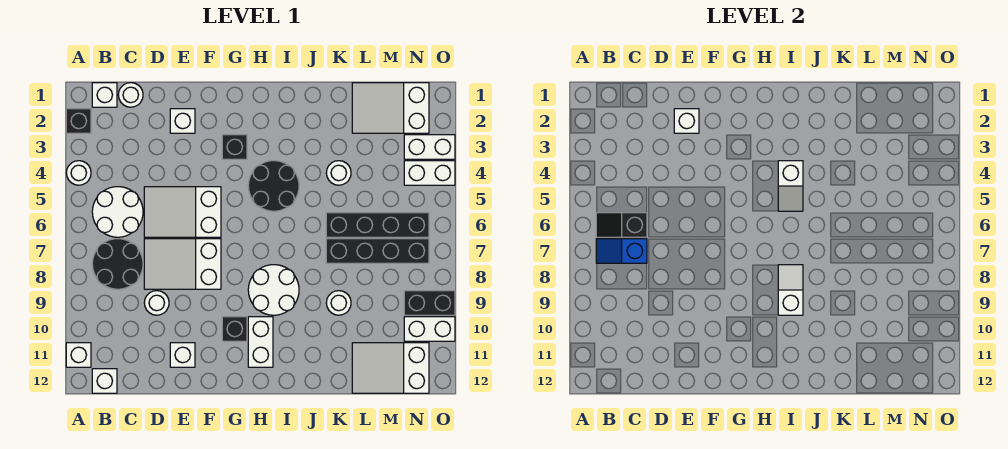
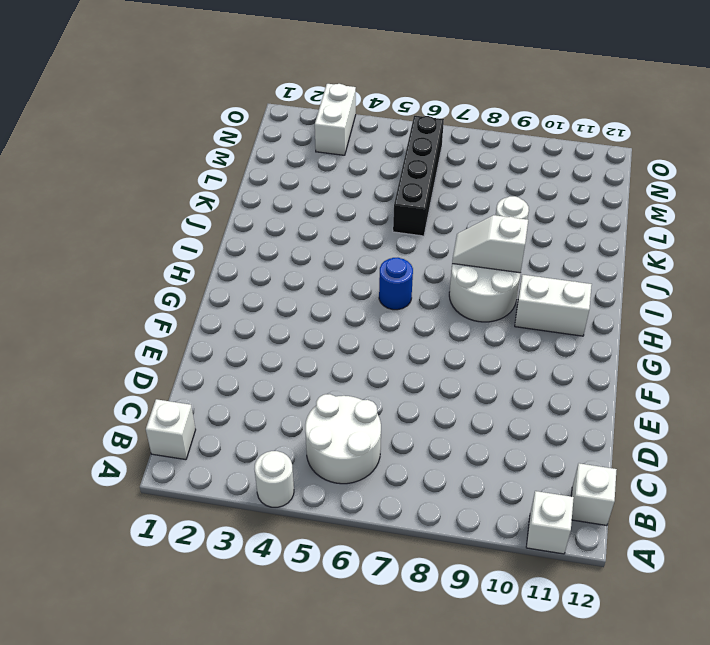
blue 1x1 round brick [379,258,413,310] -> none
none -> black 1x1 brick [66,109,91,133]
none -> black 2x2 round brick [92,239,143,289]
none -> white 1x1 round brick [118,83,143,107]
none -> white 2x3 slope [144,187,221,237]

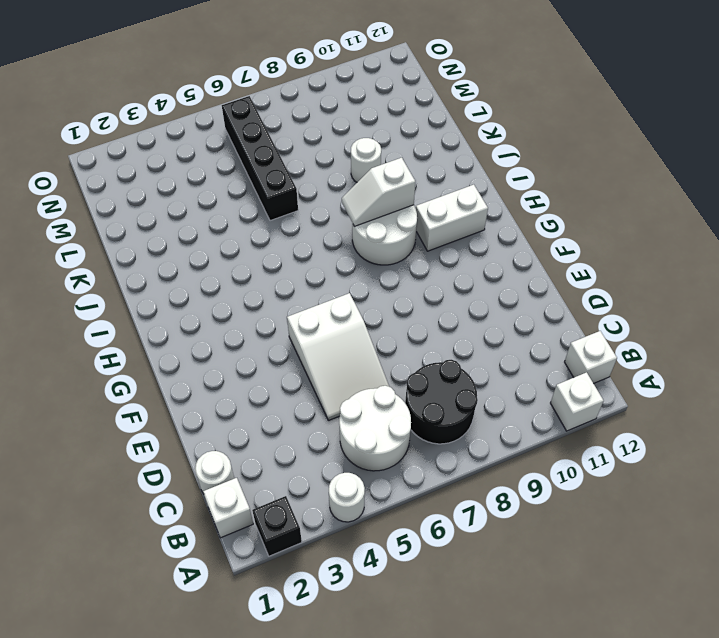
none -> white 2x3 slope [144,239,221,289]
none -> white 1x1 round brick [144,291,169,315]
none -> white 1x1 brick [170,109,195,133]
none -> white 1x1 brick [170,343,195,367]

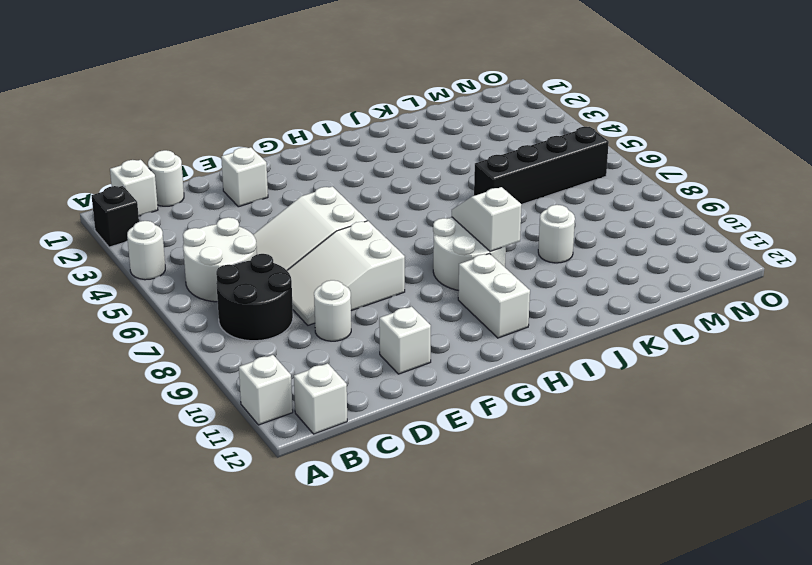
none -> black 1x1 brick [222,135,247,159]
none -> black 1x1 brick [222,317,247,341]
none -> black 2x2 round brick [248,161,299,211]
none -> white 1x1 round brick [326,161,351,185]

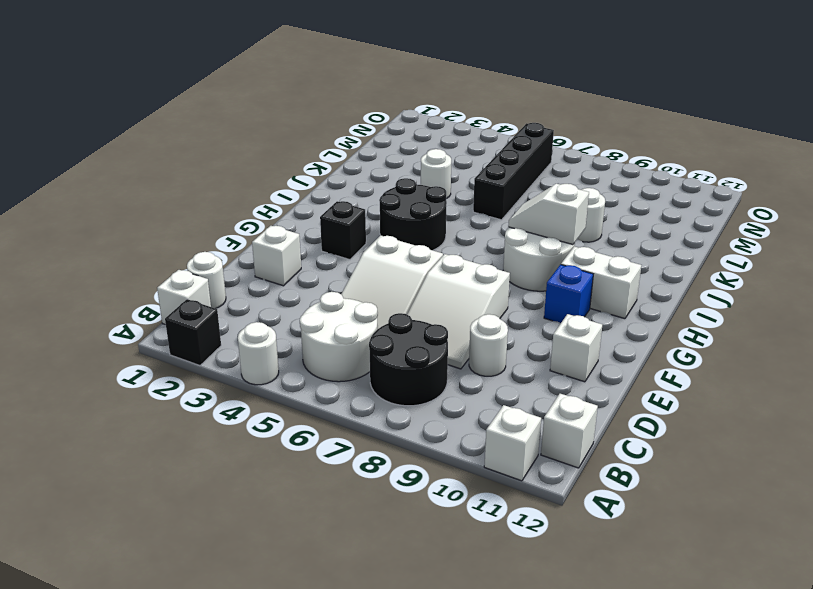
blue 1x1 brick [544,265,593,323] -> black 1x1 brick [222,317,247,341]
none -> black 1x4 brick [326,239,429,263]
none -> white 2x3 slope [352,83,429,133]
none -> white 2x3 slope [352,343,429,393]
none -> white 1x2 brick [404,135,455,159]

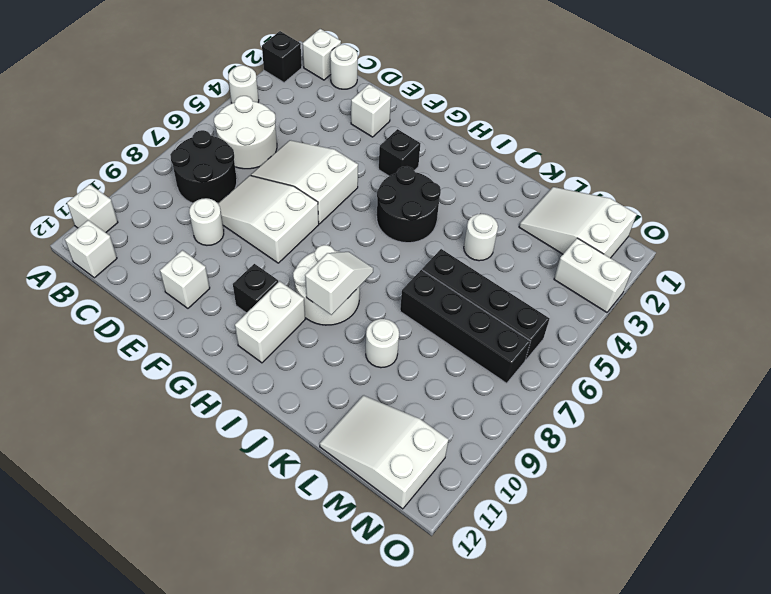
none -> white 1x2 brick [404,161,455,185]
none -> black 1x2 brick [404,291,455,315]
none -> white 1x2 brick [404,317,455,341]
none -> black 1x2 slope [596,213,647,237]

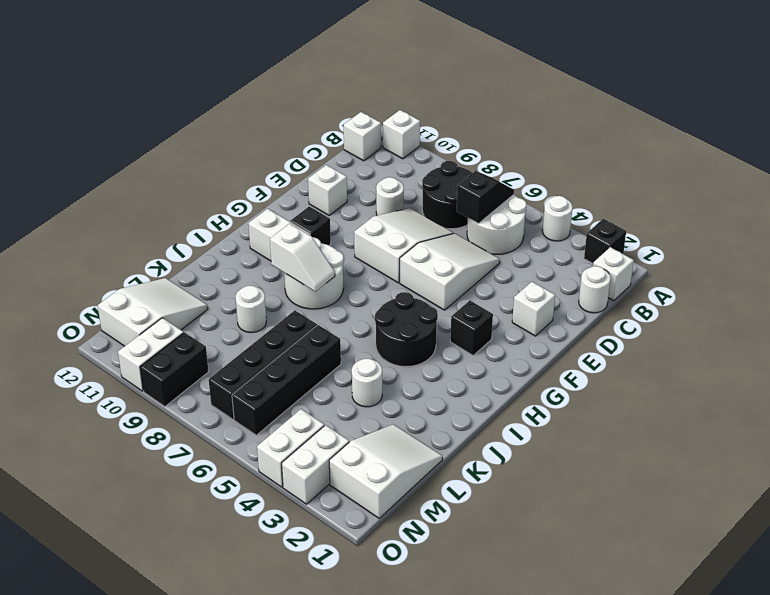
none -> blue 1x2 slope [596,239,647,263]
none -> white 1x1 brick [674,109,699,133]
none -> white 1x2 slope [778,161,803,211]

